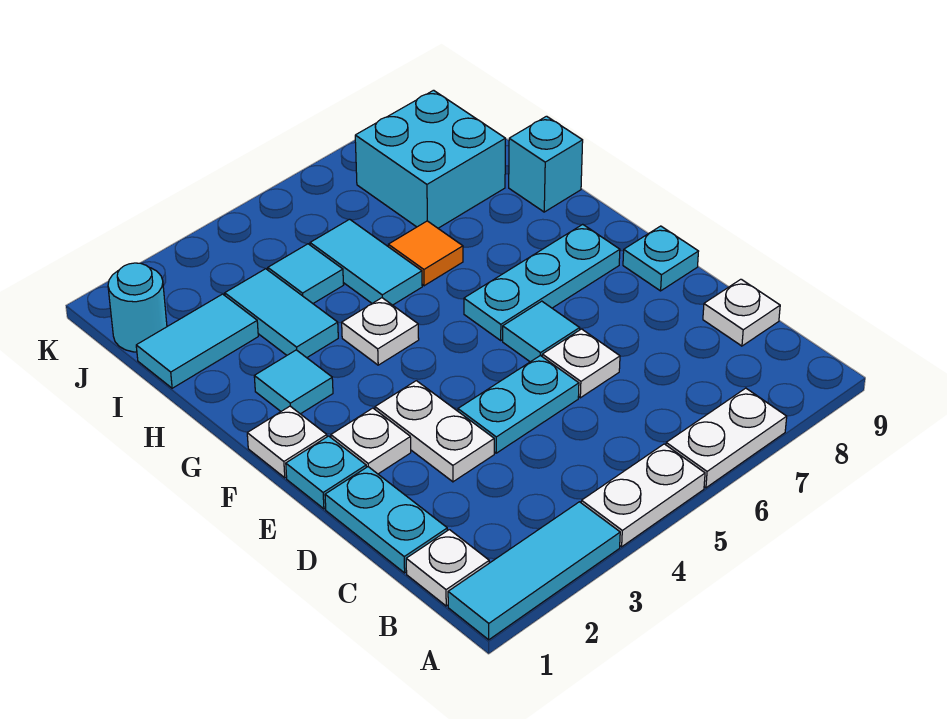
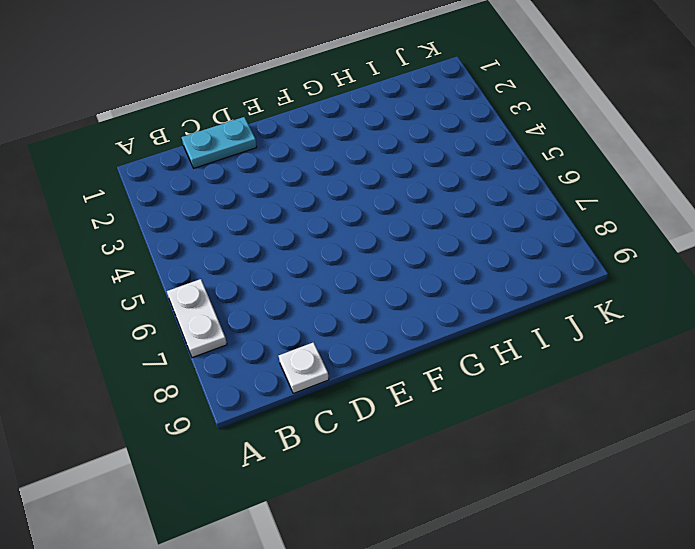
none -> cyan 1x3 tile [448,502,620,640]
none -> white 1x2 plate [581,444,705,547]
none -> white 1x1 plate [406,530,489,606]

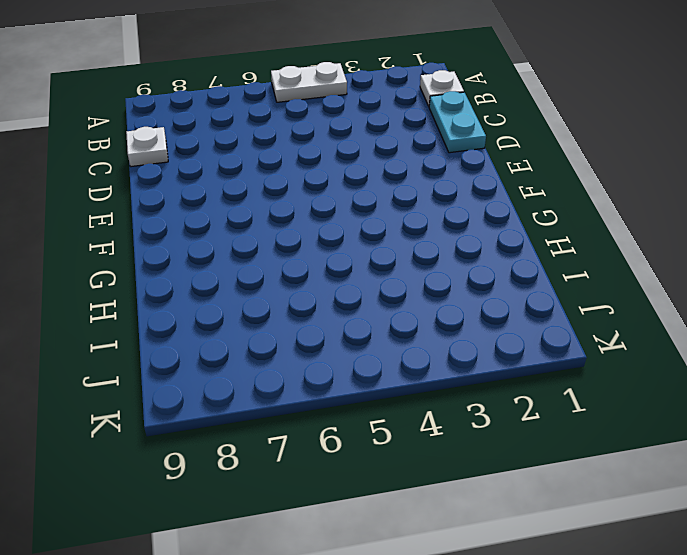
none -> cyan 1x3 tile [448,502,620,640]
none -> white 1x2 plate [666,388,787,488]
none -> white 1x2 plate [375,381,494,482]

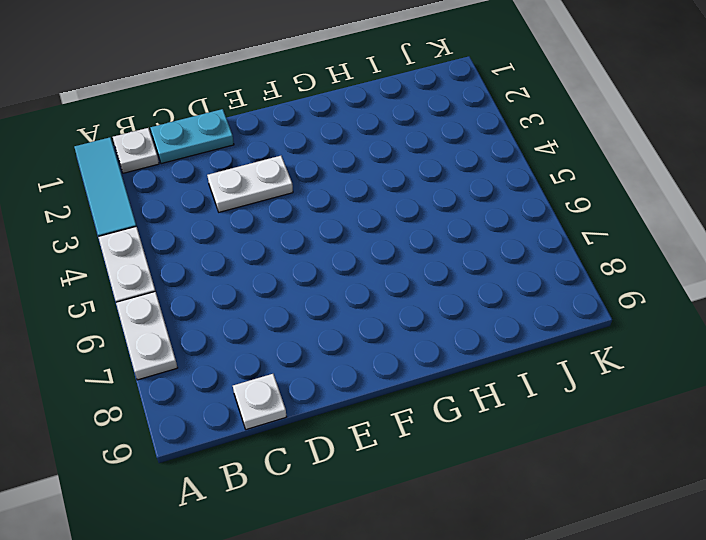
none -> cyan 1x2 plate [458,355,579,453]
none -> white 1x1 plate [542,329,620,398]
none -> cyan 1x1 plate [286,436,366,509]

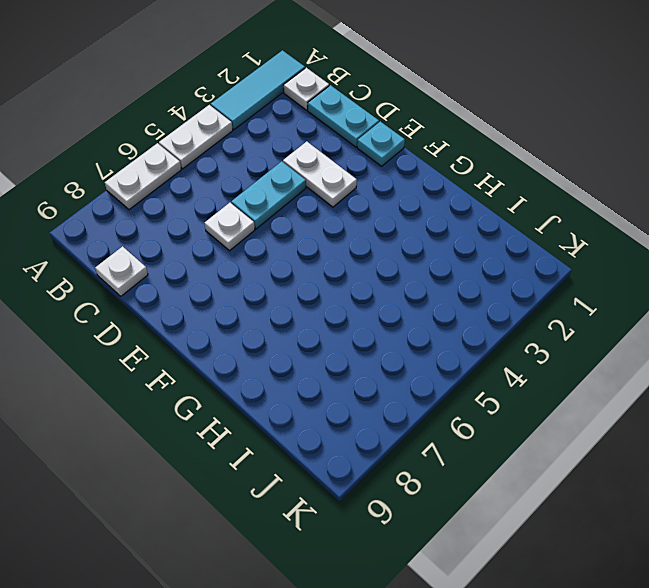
none -> white 1x1 plate [331,408,411,474]
none -> cyan 1x1 tile [503,301,580,362]
none -> cyan 1x1 plate [623,226,699,291]

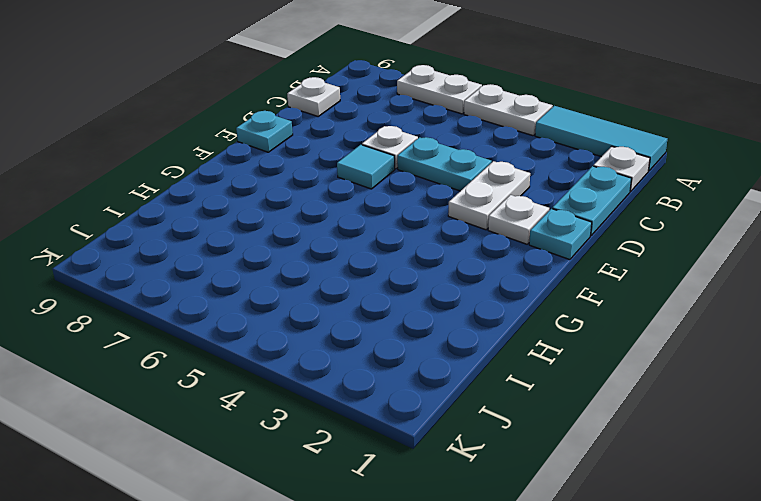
none -> white 1x1 plate [247,406,327,478]
none -> cyan 1x3 plate [464,224,620,340]
none -> cyan 1x1 tile [254,350,333,414]

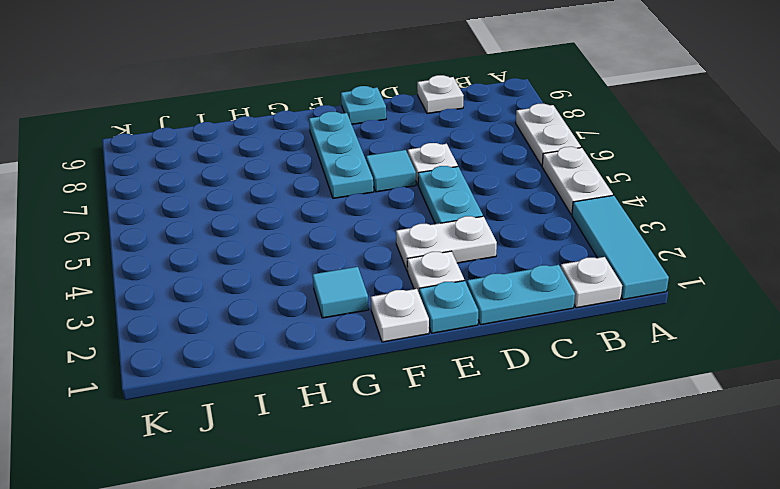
none -> white 1x1 plate [342,298,419,365]
none -> cyan 1x2 tile [225,269,338,358]
none -> cyan 1x2 tile [310,219,422,305]

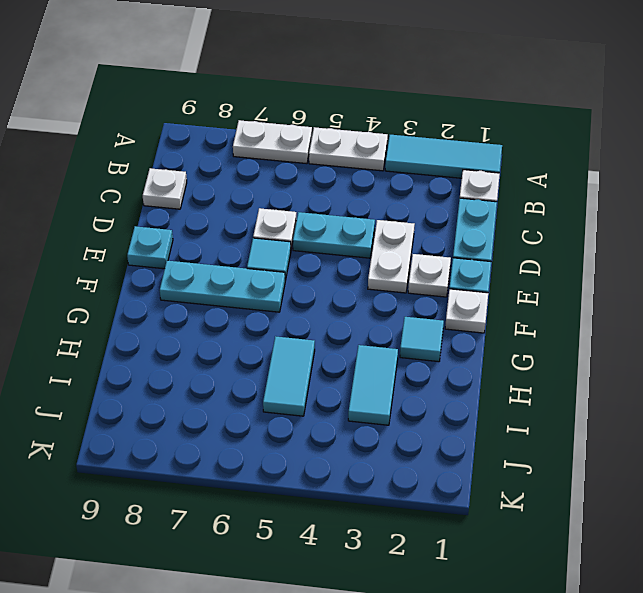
none -> white 1x1 plate [342,298,419,365]
none -> orange 1x1 tile [388,221,463,286]
none -> cyan 1x1 brick [509,116,583,212]

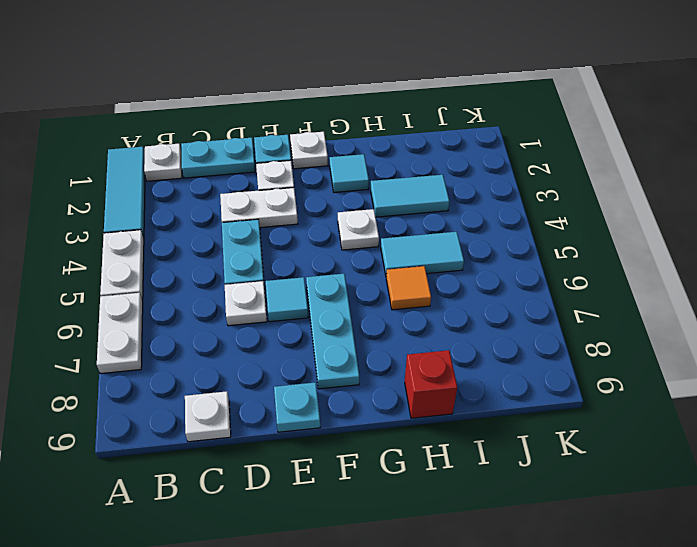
red 1x1 brick [405,350,457,418] -> cyan 1x1 brick [509,116,583,212]
none -> cyan 1x2 tile [136,294,258,388]
none -> cyan 1x1 tile [268,244,344,303]
none -> cyan 2x2 brick [355,90,505,228]

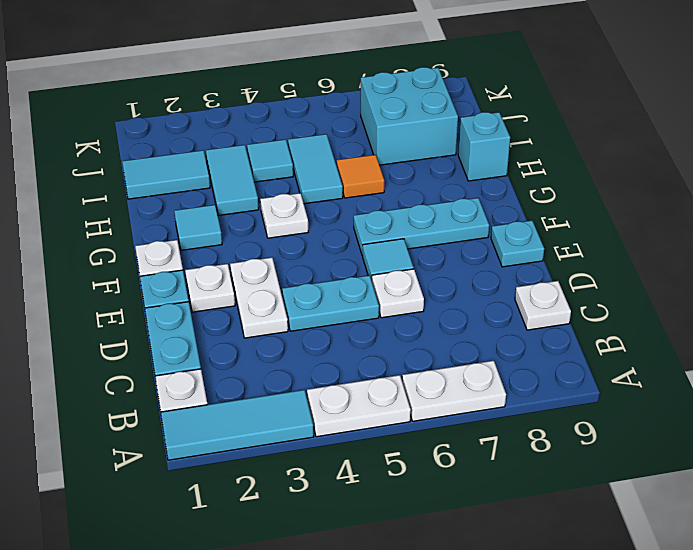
none -> cyan 1x1 round brick [108,263,167,352]

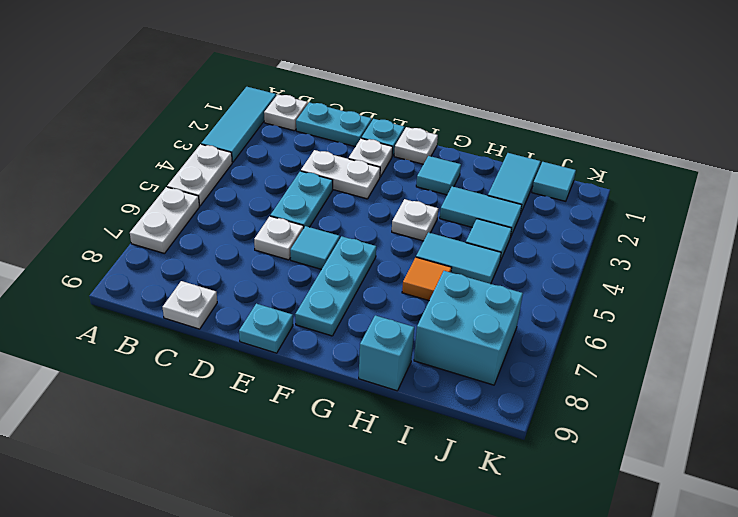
cyan 1x1 tile [532,162,576,201] -> cyan 1x1 round brick [108,263,167,352]

